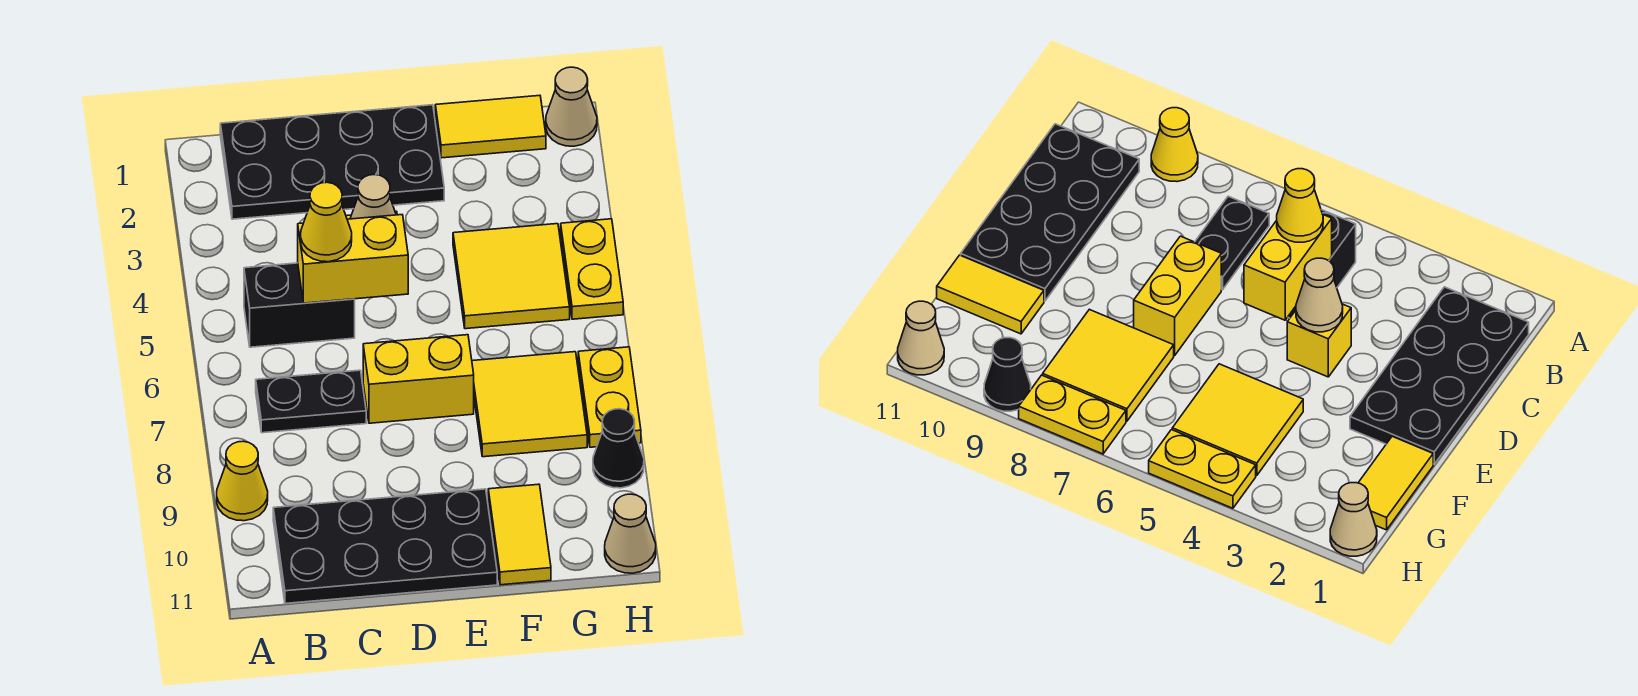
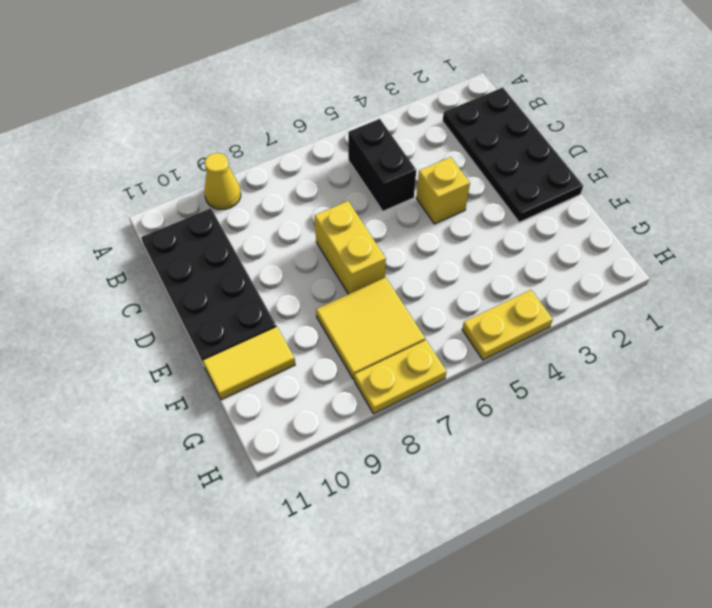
none -> black 1x2 plate [256,370,366,433]
none -> yellow 1x2 tile [435,95,546,158]
none -> yellow 2x2 tile [453,224,570,329]

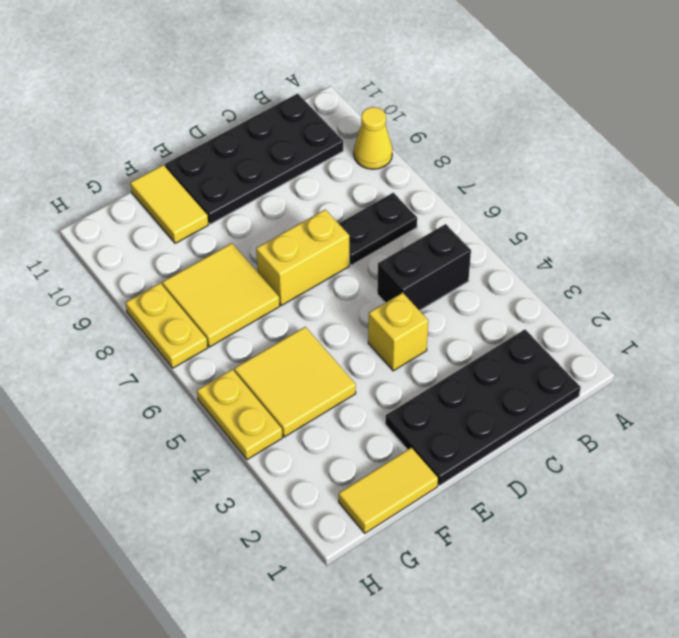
none -> tan 1x1 cone [546,67,597,146]
none -> black 1x1 cone [593,409,644,488]
none -> tan 1x1 cone [605,494,656,573]

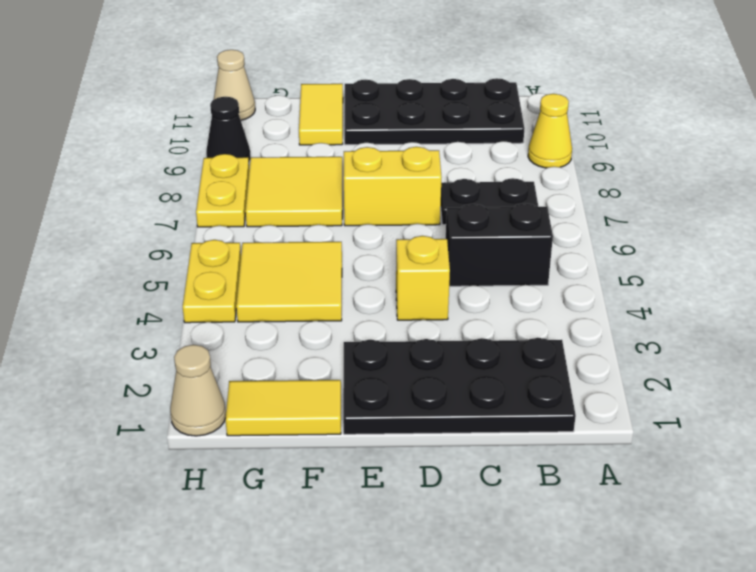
none -> yellow 1x2 brick [298,215,408,303]
none -> tan 1x1 cone [350,175,396,219]
none -> yellow 1x1 cone [301,182,352,262]

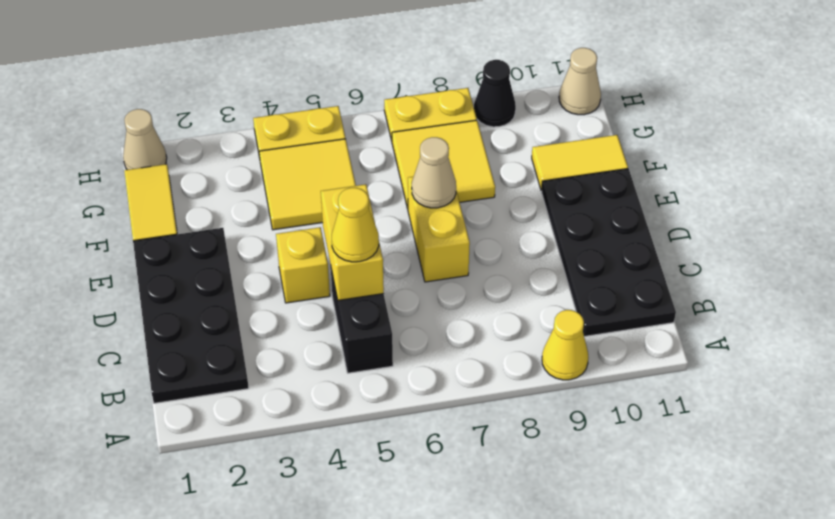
tan 1x1 cone [412,137,456,208] -> tan 1x1 cone moved to [350,175,396,219]
none -> black 1x2 plate [256,370,366,433]

